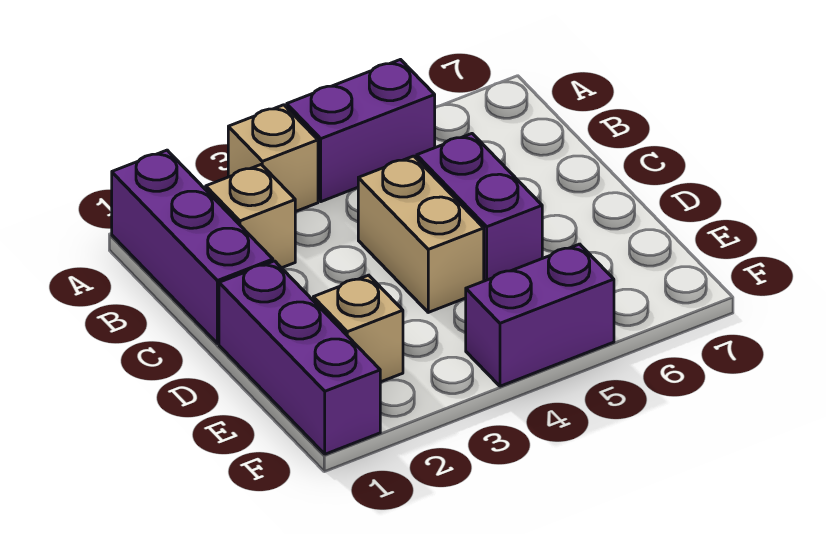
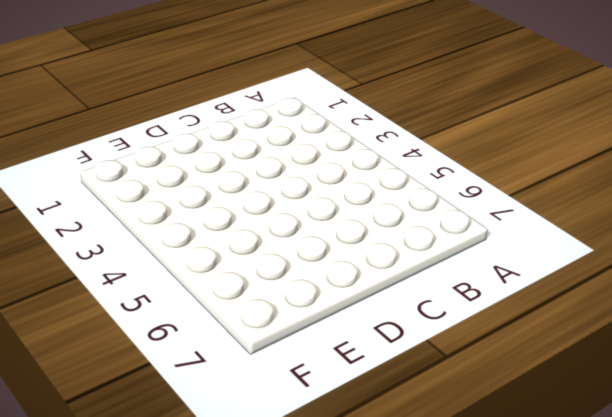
none -> purple 1x3 brick [112,150,273,343]
none -> tan 1x1 brick [228,105,318,212]

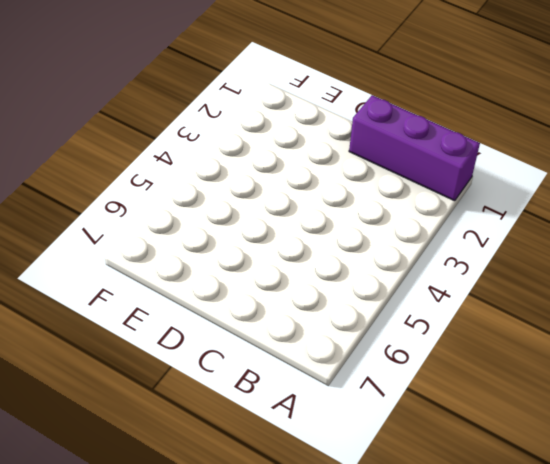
none -> tan 1x1 brick [228,105,318,212]
none -> purple 1x2 brick [287,60,435,202]

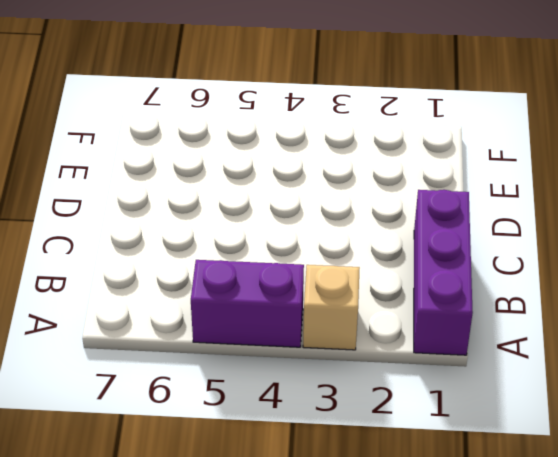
none -> tan 1x1 brick [206,165,295,268]
none -> tan 1x2 brick [358,156,484,312]

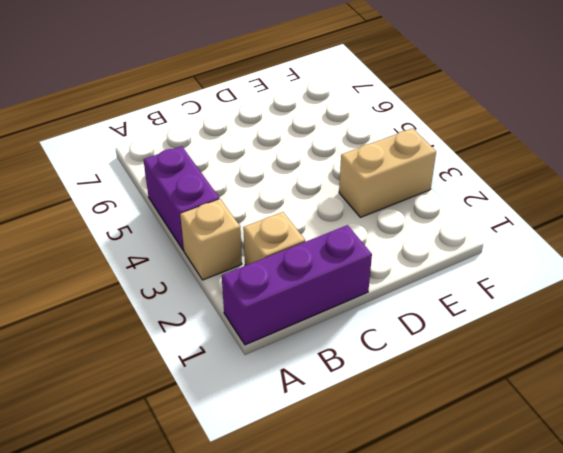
tan 1x2 brick [339,128,436,217] -> tan 1x2 brick moved to [358,156,484,312]
none -> purple 1x2 brick [417,134,542,281]
none -> purple 1x3 brick [219,261,380,454]

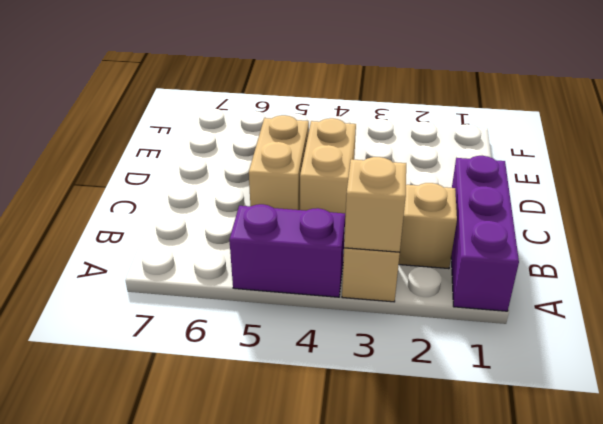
tan 1x1 brick [344,157,406,252] -> tan 1x1 brick moved to [313,275,403,382]
tan 1x2 brick [249,115,309,210] -> purple 1x2 brick [417,134,542,281]
none -> purple 1x3 brick [219,261,380,454]
none -> purple 1x2 brick [466,244,614,386]

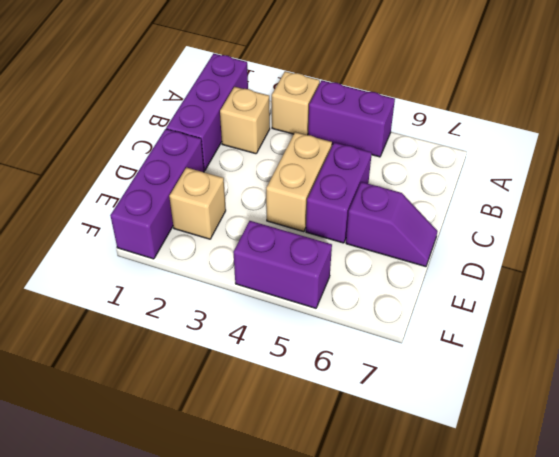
purple 1x2 slope [346,182,437,267] -> none

